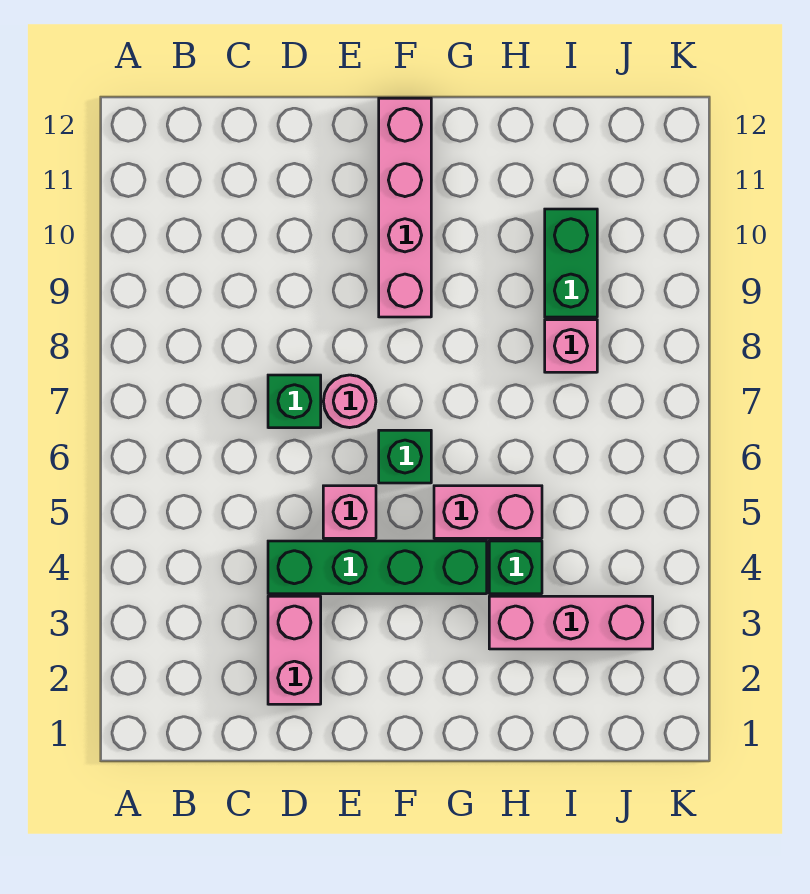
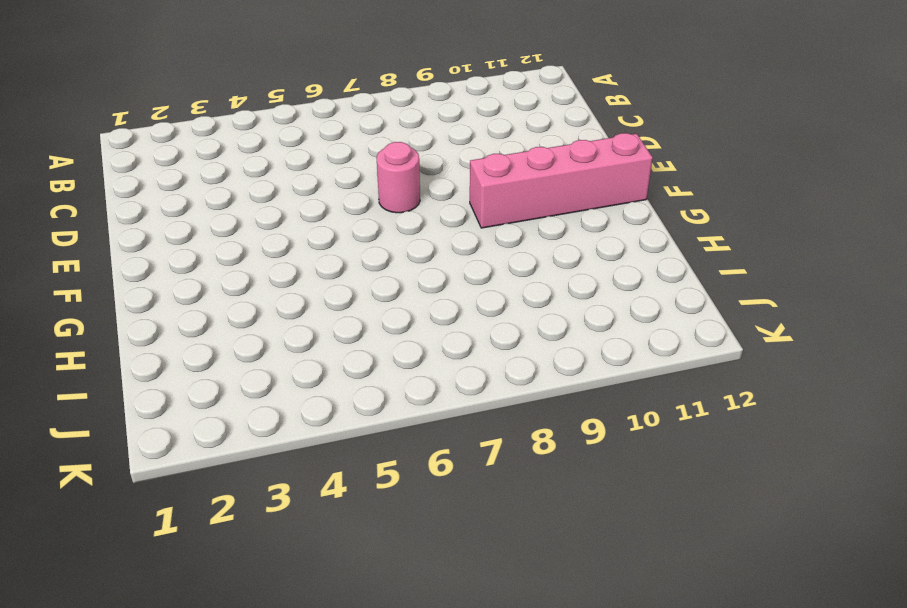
none -> pink 1x2 brick [268,596,321,704]
none -> green 1x4 brick [268,541,487,594]
none -> green 1x1 brick [268,375,321,428]

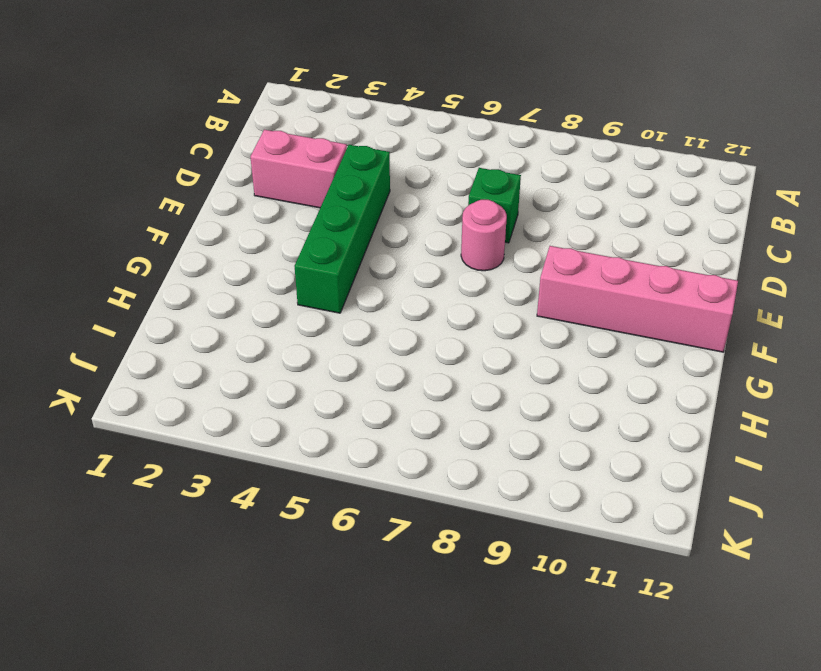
none -> pink 1x1 brick [323,486,376,538]
none -> green 1x1 brick [379,430,431,483]
none -> pink 1x2 brick [434,486,542,538]

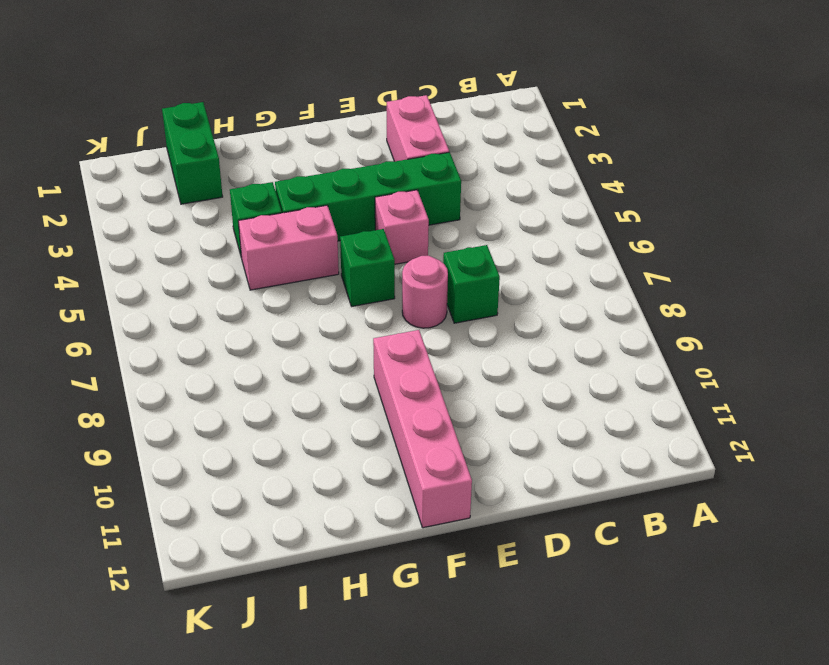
green 1x2 brick [162,102,223,204] -> green 1x2 brick moved to [545,209,597,317]
none -> pink 1x3 brick [489,596,653,649]
none -> pink 1x1 brick [545,320,597,372]

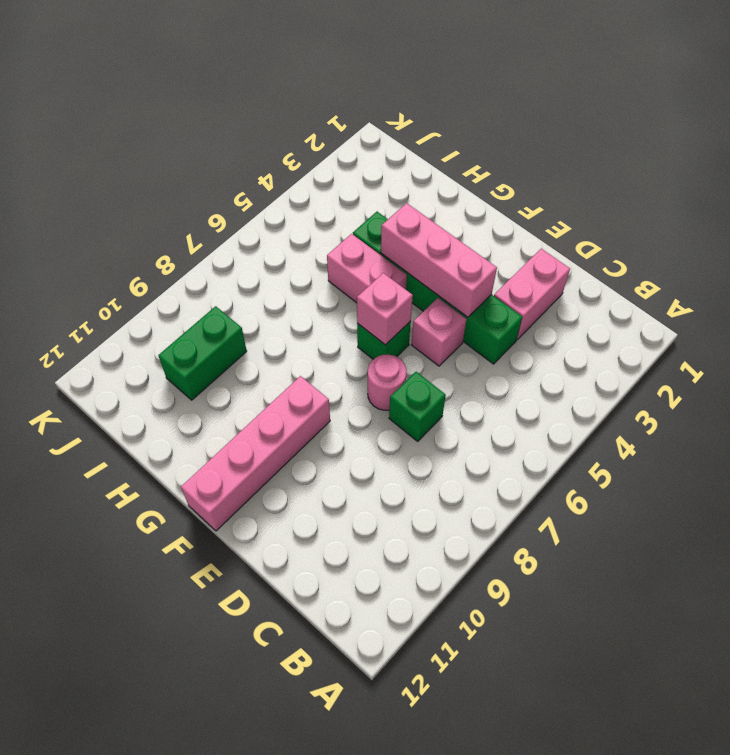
pink 1x3 brick [381,203,497,317] -> pink 1x3 brick moved to [489,596,653,649]
pink 1x1 brick [357,273,413,345] -> pink 1x1 brick moved to [545,320,597,372]

